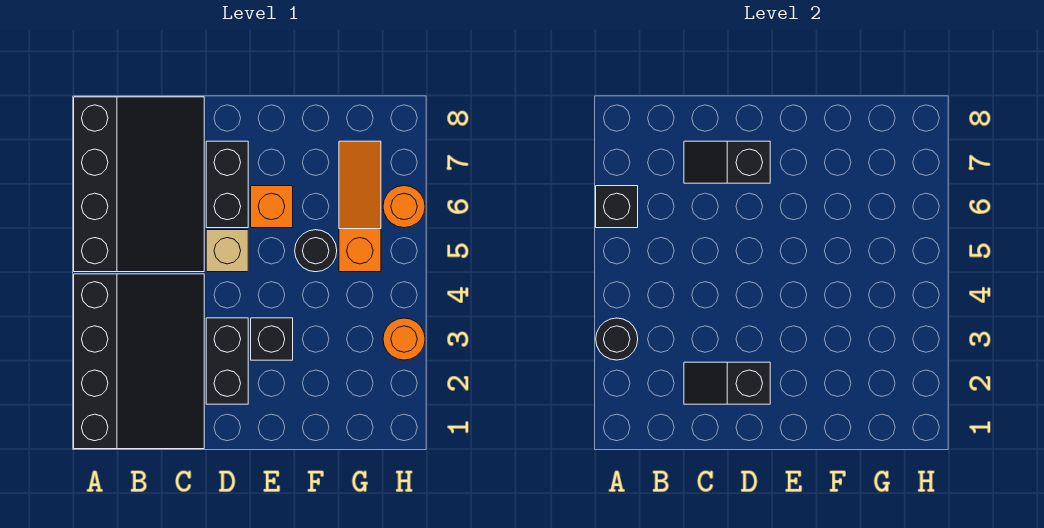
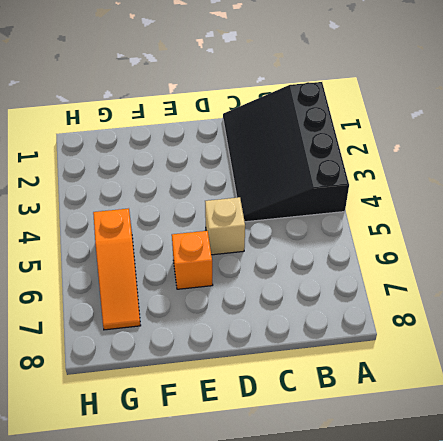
none -> black 3x4 slope [74,97,204,272]
none -> black 1x2 brick [206,318,248,404]
none -> black 1x2 brick [206,141,248,228]

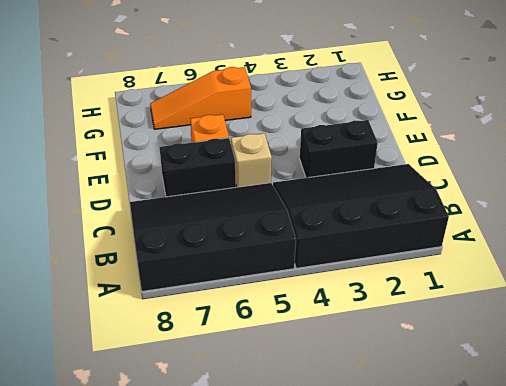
none -> black 1x1 brick [251,318,293,360]
none -> black 1x1 round brick [295,230,337,272]
none -> orange 1x1 round brick [383,318,425,360]

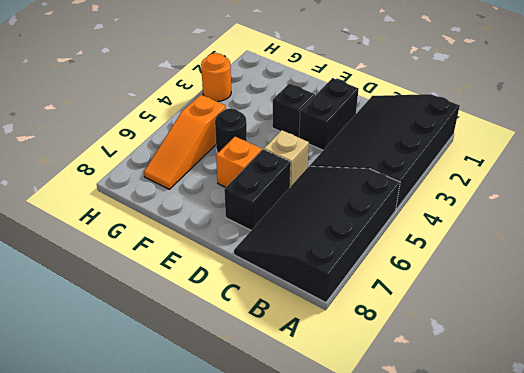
none -> orange 1x1 round brick [383,186,425,228]
none -> black 1x1 round brick [596,318,638,360]
none -> black 1x1 brick [596,186,638,228]

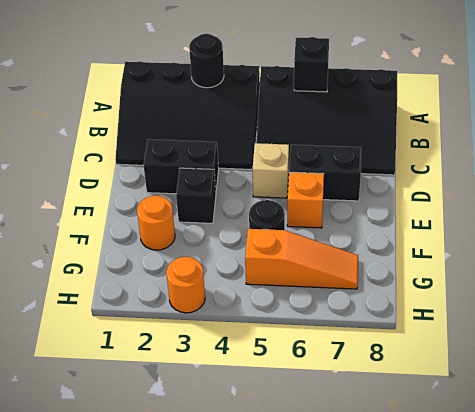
orange 1x1 round brick [137,196,175,250] -> orange 1x1 round brick moved to [383,186,425,228]
none -> black 1x2 slope [684,362,770,404]
none -> black 1x2 slope [684,141,770,183]

